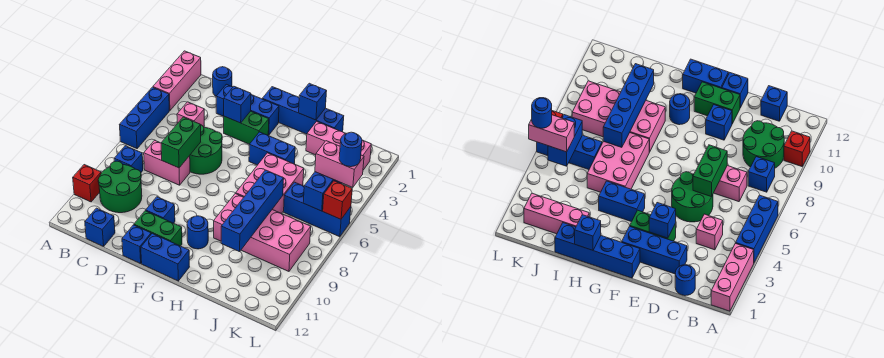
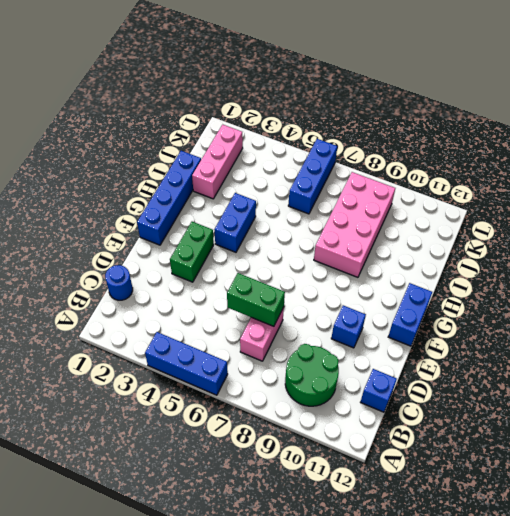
none -> pink 1x3 brick [153,51,201,111]
none -> red 1x1 brick [73,165,101,202]
none -> blue 1x1 brick [114,146,143,172]
none -> pink 1x1 brick [177,102,204,127]

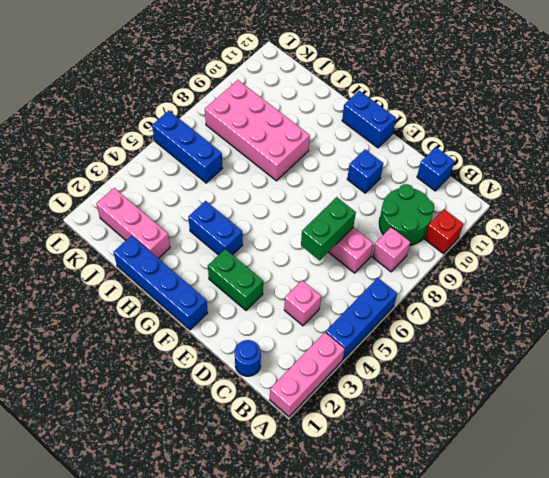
pink 1x1 brick [372,227,410,272] -> blue 1x1 brick [114,146,143,172]
none -> blue 1x3 brick [216,84,279,135]
none -> green 2x2 round brick [190,125,222,174]
none -> green 1x2 brick [134,211,182,246]
none -> blue 1x1 brick [122,225,151,264]

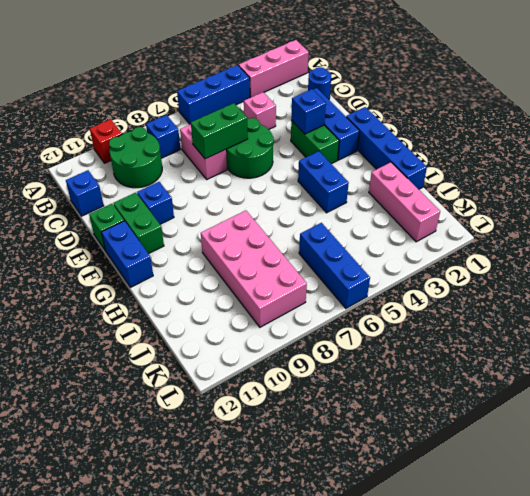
green 1x1 brick [89,204,124,251] -> blue 1x1 brick [122,225,151,264]
none -> blue 1x1 round brick [187,216,208,249]
none -> pink 2x3 brick [236,153,304,214]
none -> blue 1x1 brick [299,83,327,120]
none -> blue 1x4 brick [221,170,284,252]

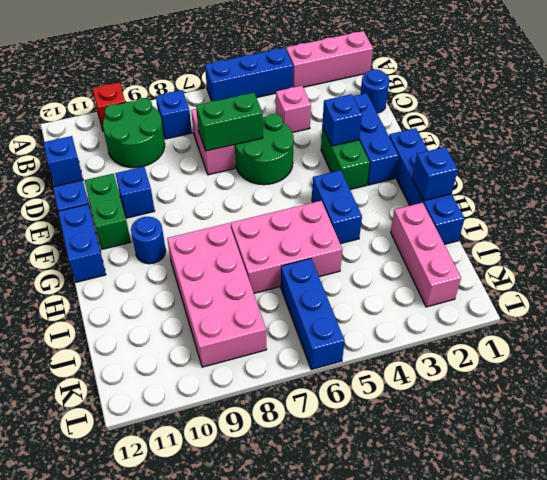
none -> blue 1x4 brick [221,170,284,252]
none -> blue 1x2 brick [303,172,342,211]
none -> red 1x1 brick [323,181,352,219]
none -> pink 1x2 brick [315,141,364,187]

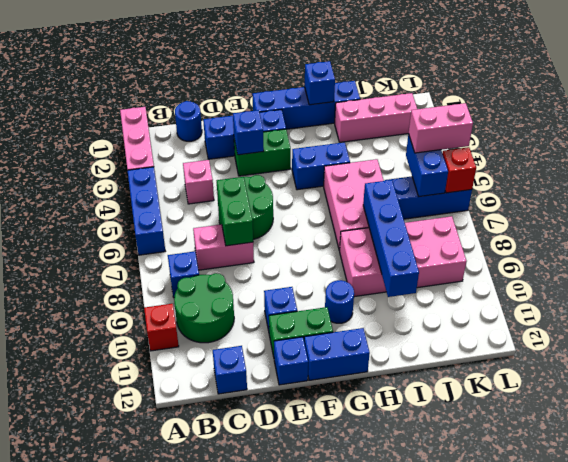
none -> blue 1x1 round brick [339,132,362,167]

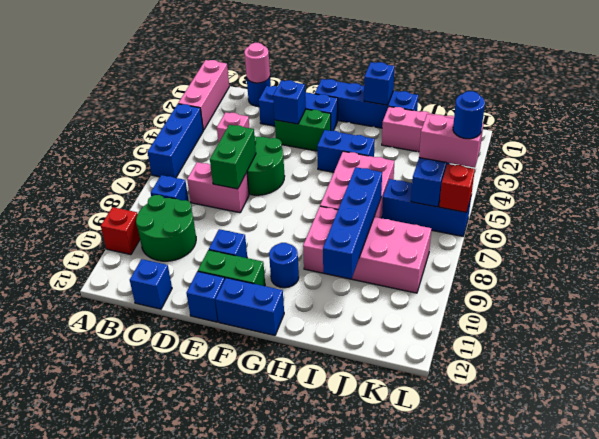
pink 1x1 round brick [244,43,270,83] -> none

